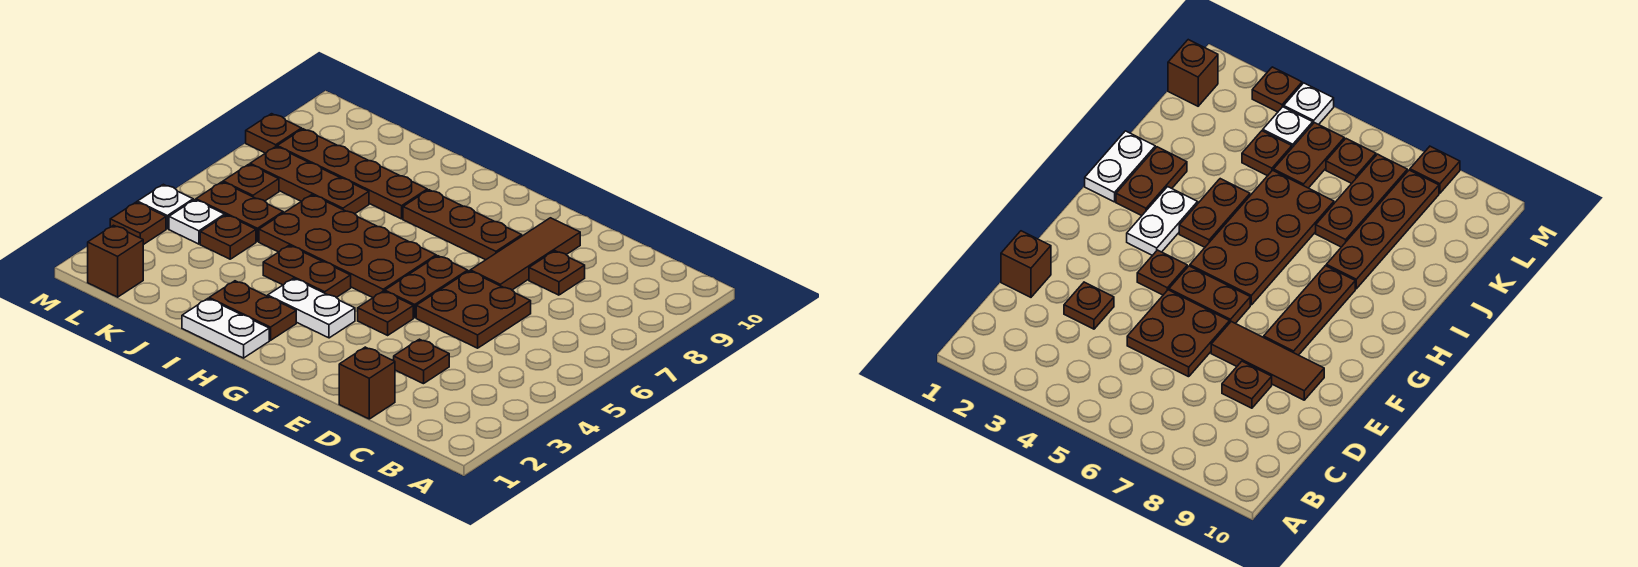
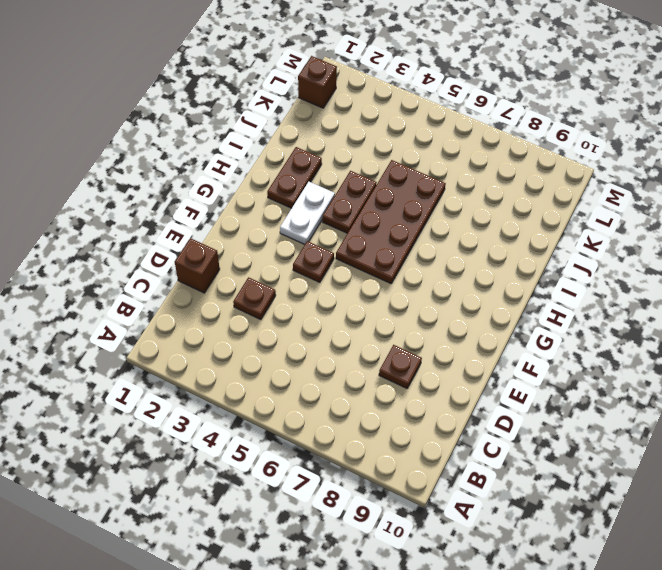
none -> brown 2x2 plate [416,271,531,348]
none -> brown 1x3 tile [470,218,580,290]
none -> brown 1x2 plate [385,256,468,318]

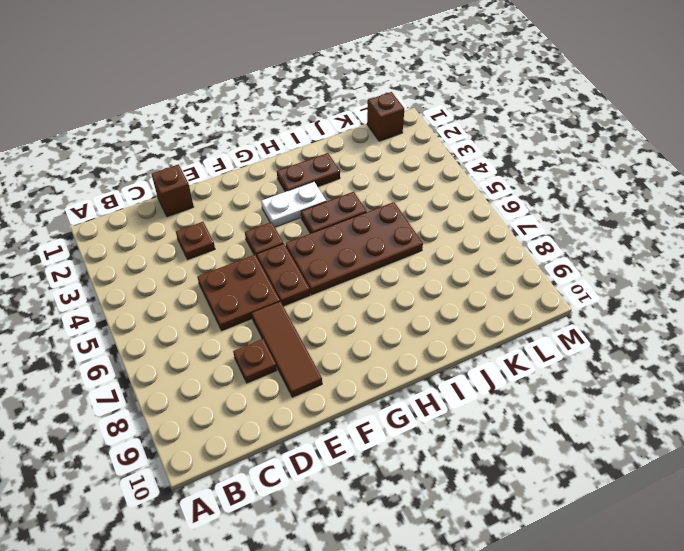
none -> brown 1x3 plate [403,190,522,260]
none -> white 1x2 plate [182,299,269,358]
none -> brown 1x4 plate [277,129,427,219]

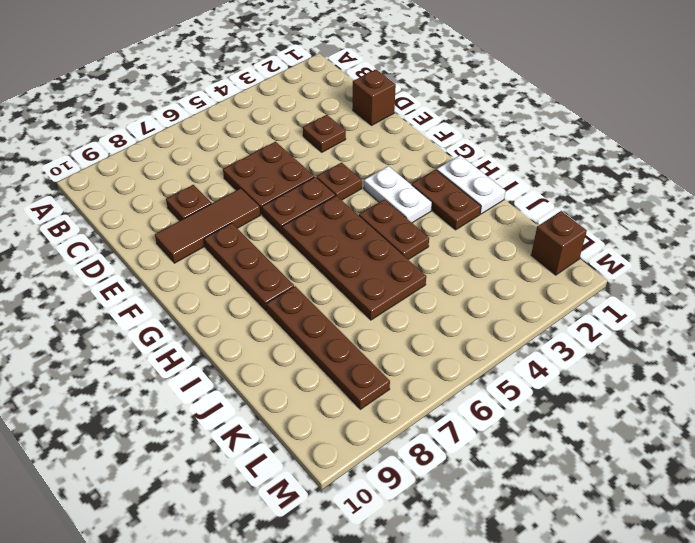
none -> brown 1x3 plate [250,147,369,214]
none -> brown 1x1 plate [200,215,256,259]
none -> brown 1x2 plate [196,182,283,242]

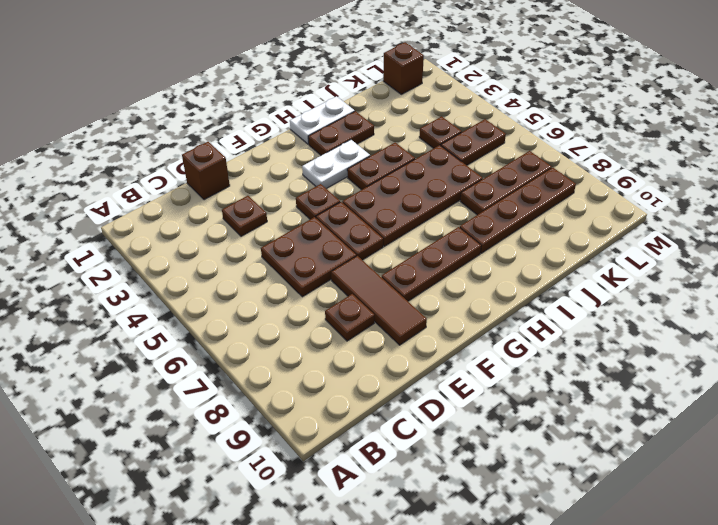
none -> white 1x1 plate [169,200,225,244]
none -> brown 1x1 plate [223,164,279,201]
none -> brown 1x1 plate [110,202,166,245]

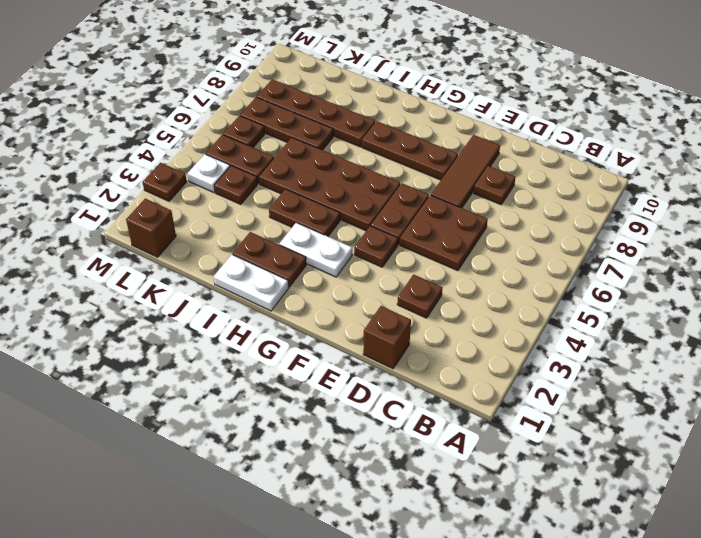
none -> white 1x1 plate [137,184,193,229]
none -> brown 1x1 plate [246,114,302,153]

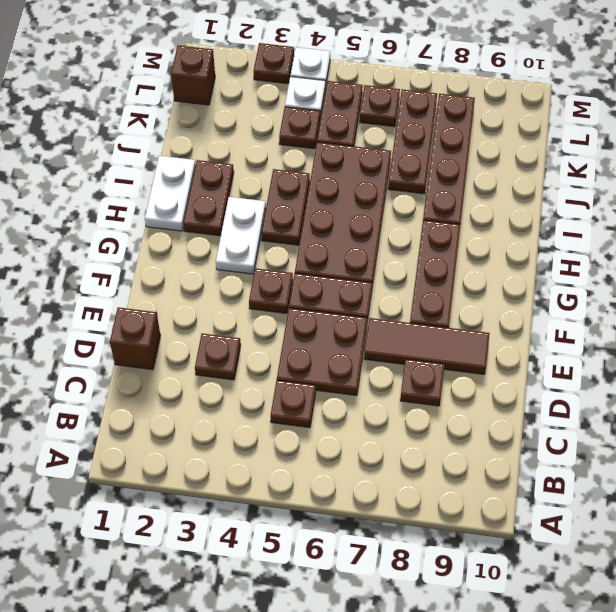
brown 1x1 plate [270,380,316,428] -> brown 1x1 plate moved to [246,114,302,153]

